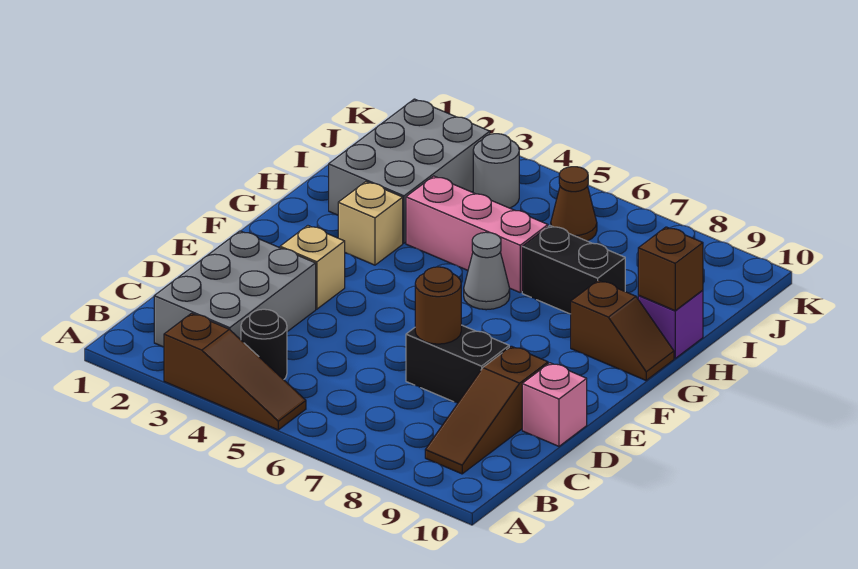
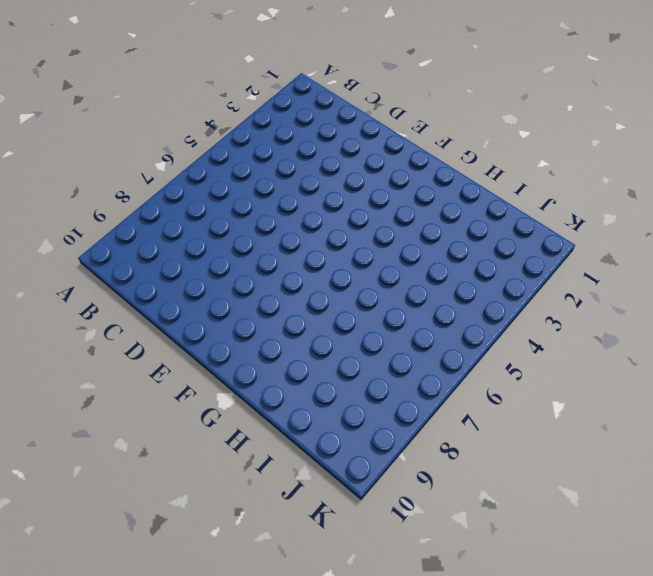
none -> brown 1x3 slope [164,313,306,430]
none -> grey 2x3 brick [154,231,316,347]
none -> black 1x1 round brick [241,309,287,380]

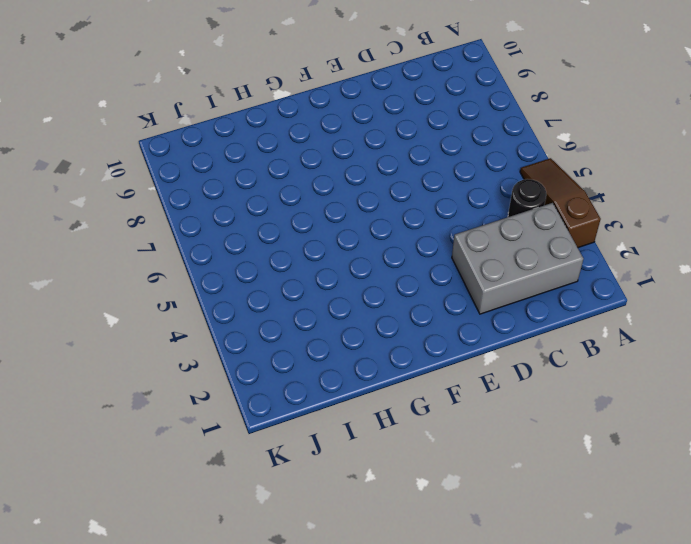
none -> brown 1x3 slope [425,346,548,474]
none -> black 1x2 brick [406,325,509,403]
none -> pink 1x1 brick [522,363,587,446]

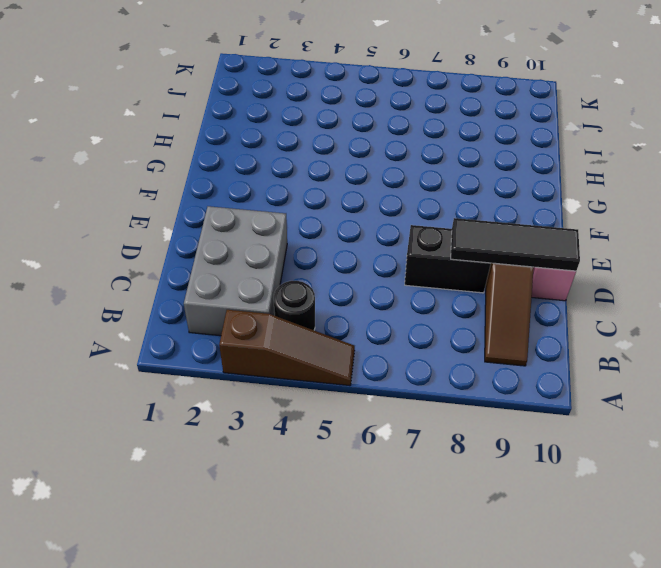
black 1x3 tile [451,218,580,271] -> none
none -> tan 1x1 brick [280,226,345,309]
none -> tan 1x1 brick [338,182,403,265]
none -> grey 1x1 cone [464,232,510,310]

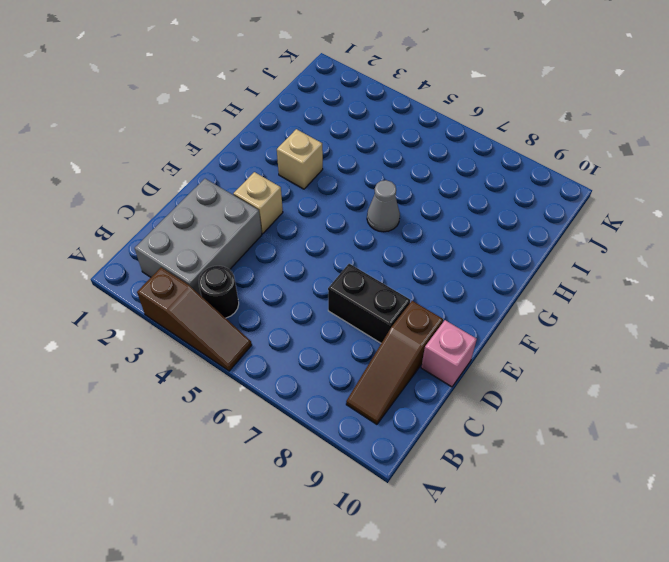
none -> brown 1x2 slope [571,280,674,380]
none -> grey 2x3 brick [329,99,490,243]
none -> pink 1x3 brick [406,176,548,292]

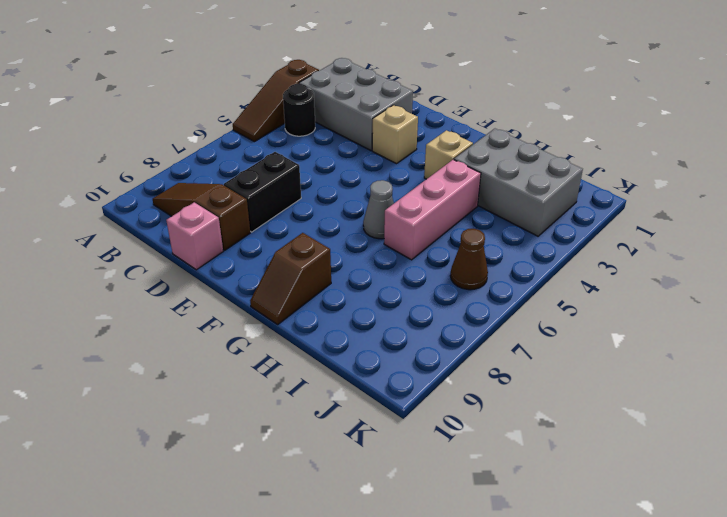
none -> black 1x2 brick [522,225,625,314]
none -> purple 1x1 brick [638,290,703,358]
none -> grey 1x1 round brick [473,134,519,208]

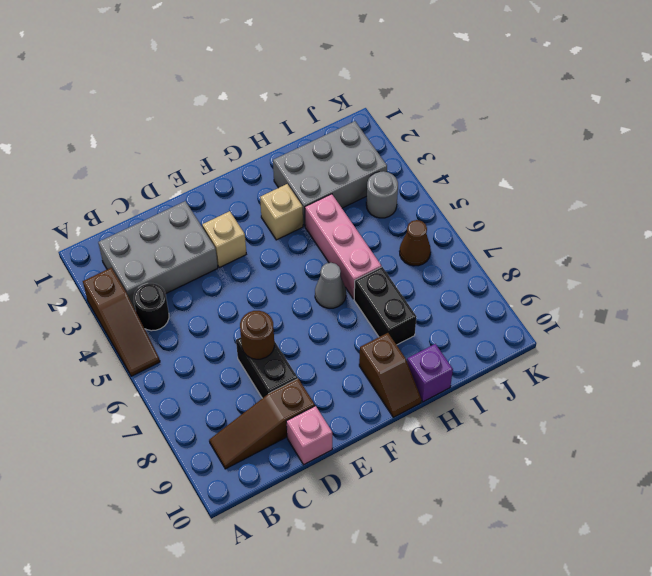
none -> brown 1x1 brick [638,227,703,311]

